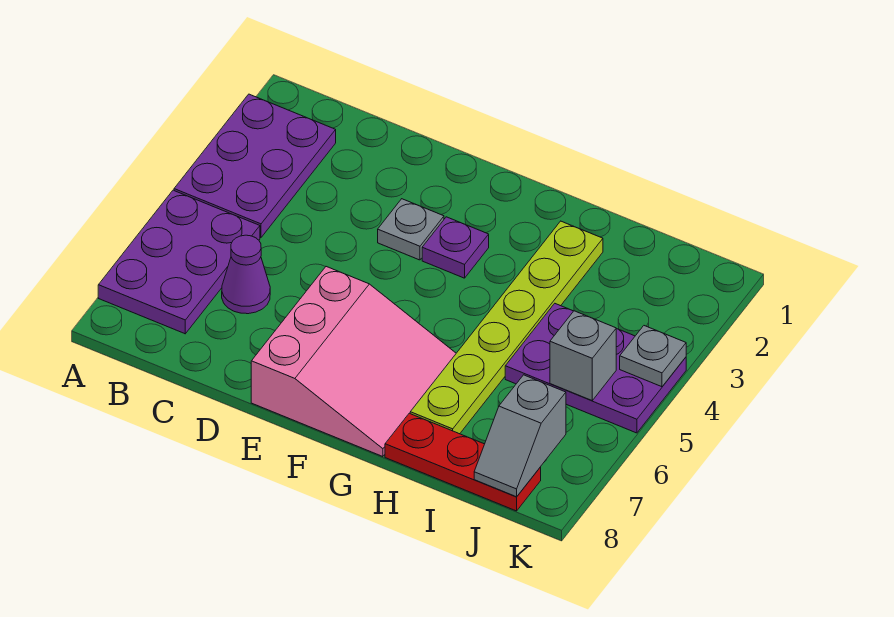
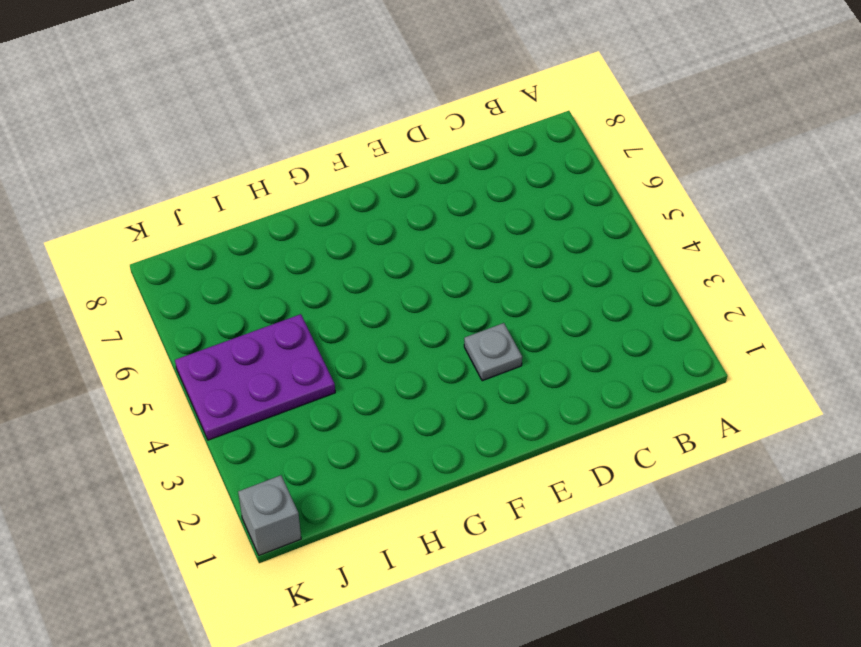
grey 1x1 brick [238,475,301,555] -> grey 1x1 brick moved to [550,311,616,400]
none -> purple 2x3 plate [174,94,336,238]
none -> purple 2x3 plate [98,190,260,334]
none -> purple 1x1 cone [222,235,270,314]

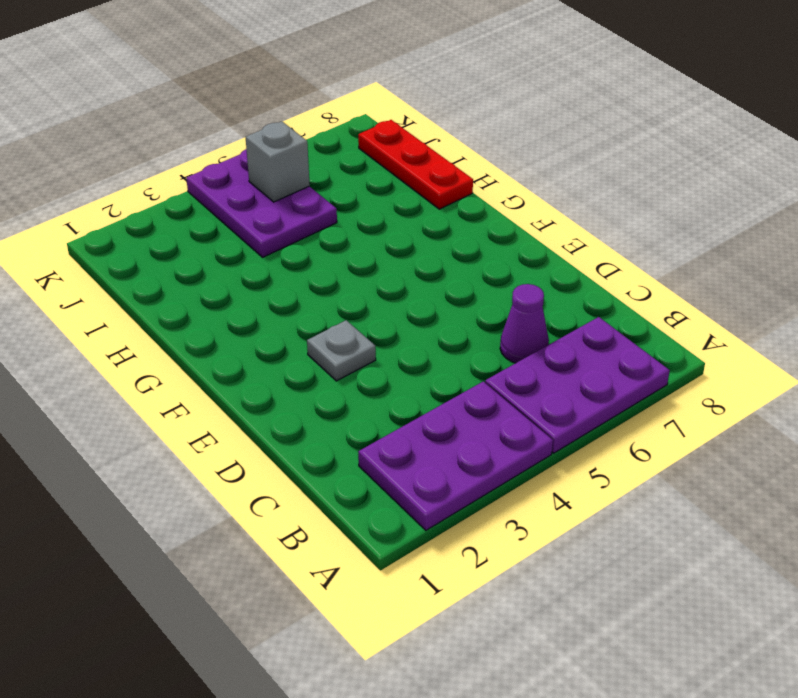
none -> pink 3x3 slope [251,267,456,457]
none -> purple 1x1 plate [422,217,489,278]
none -> lime 1x6 plate [410,221,603,434]

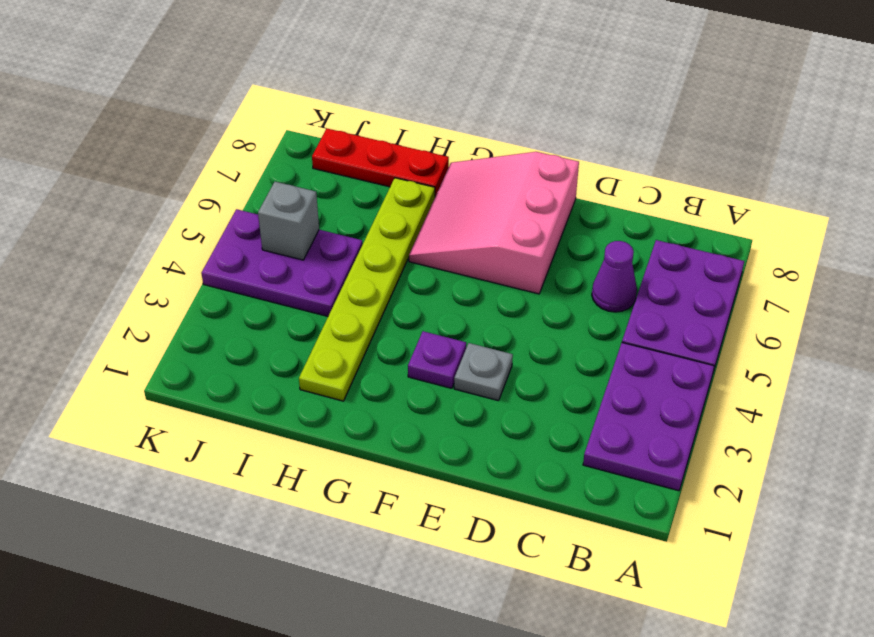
none -> grey 1x2 slope [474,375,566,497]
none -> grey 1x1 plate [620,326,686,387]

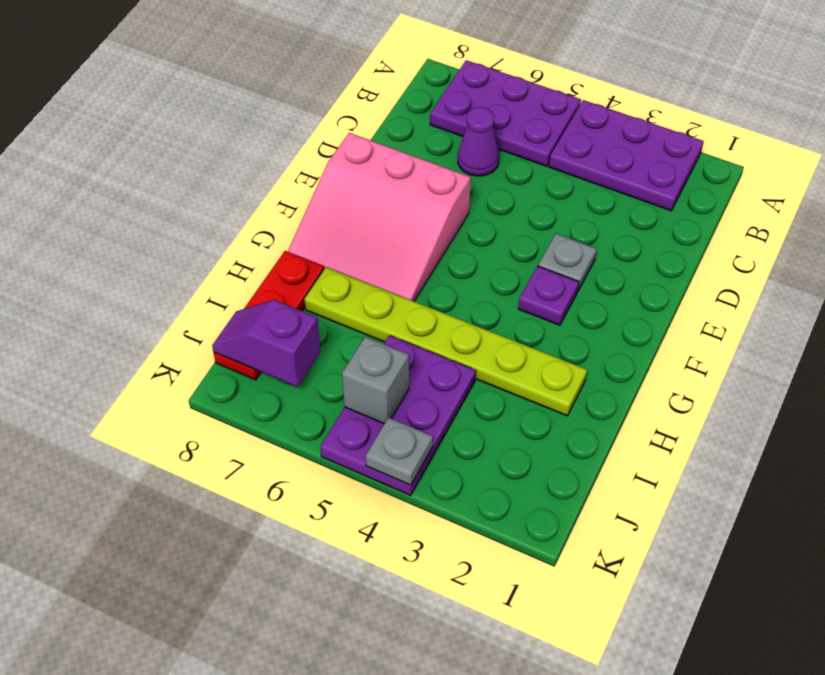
purple 1x2 slope [212,300,321,387] -> grey 1x2 slope [474,375,566,497]

